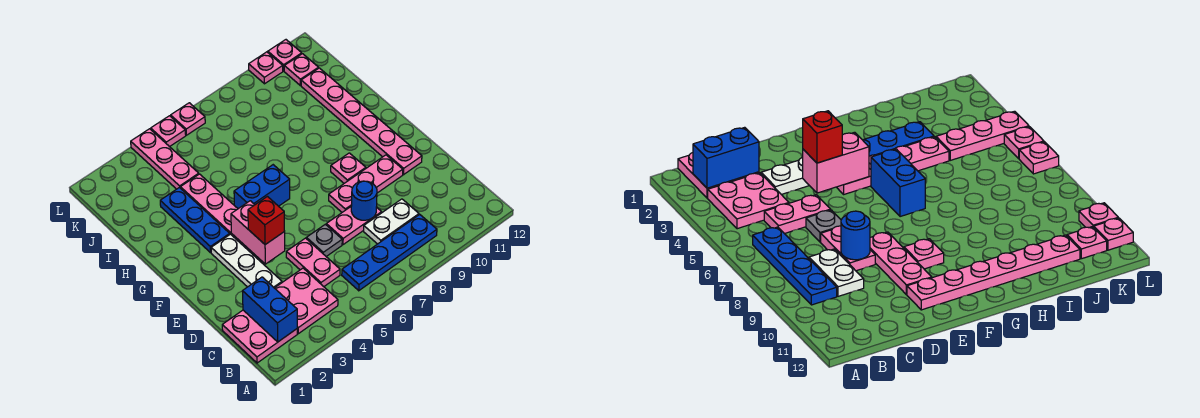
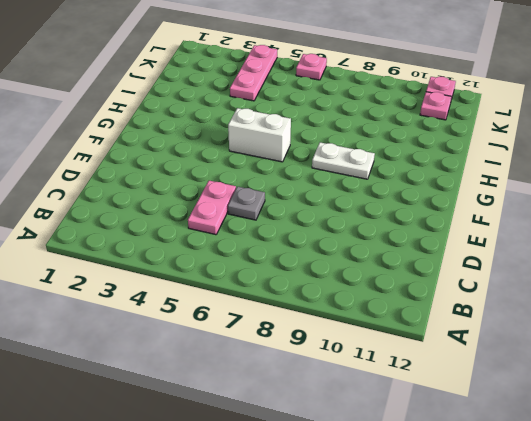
white 1x2 brick [228,108,291,162] -> blue 1x2 brick [234,165,290,209]
white 1x2 plate [312,142,375,179] -> white 1x2 plate moved to [364,199,419,244]
none -> pink 2x2 plate [222,310,297,363]
none -> pink 2x2 plate [275,268,338,334]
none -> blue 1x4 plate [342,215,437,291]

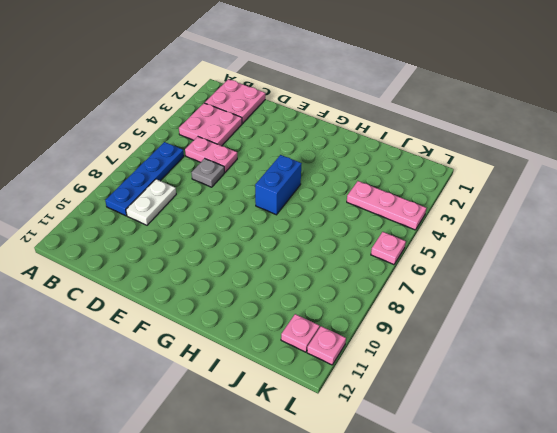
none -> white 1x3 plate [211,234,282,288]
none -> pink 1x2 plate [326,207,382,245]
none -> pink 1x3 plate [329,155,403,212]

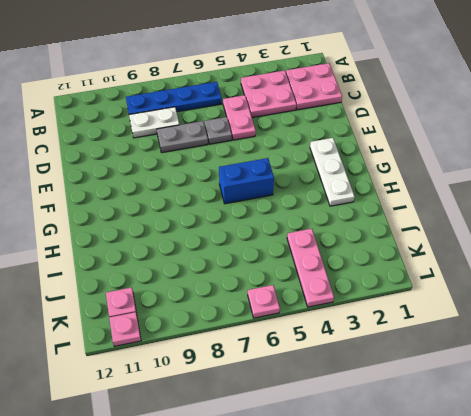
grey 1x2 plate [157,121,208,153] -> pink 1x2 plate [326,207,382,245]
white 1x3 plate [310,138,355,206] -> white 1x3 plate moved to [211,234,282,288]
none -> pink 1x3 plate [329,155,403,212]
none -> pink 1x6 plate [301,68,422,175]
none -> pink 1x4 plate [180,174,252,253]

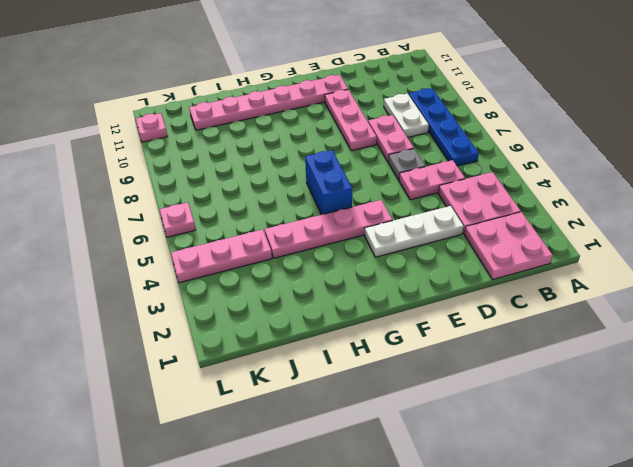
none -> pink 1x1 plate [331,153,366,183]
none -> blue 1x3 plate [160,187,230,253]
none -> pink 1x1 plate [284,54,319,85]

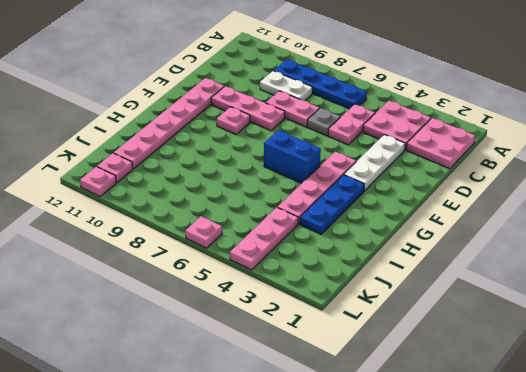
none -> pink 1x1 plate [151,116,186,147]
none -> pink 1x1 plate [249,52,283,84]
none -> blue 1x2 brick [242,277,297,342]

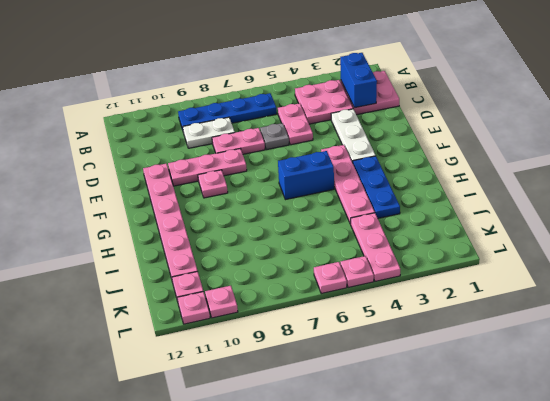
none -> blue 1x1 round brick [351,181,377,220]
none -> pink 1x2 brick [231,201,285,264]
none -> red 1x1 brick [248,197,284,245]

